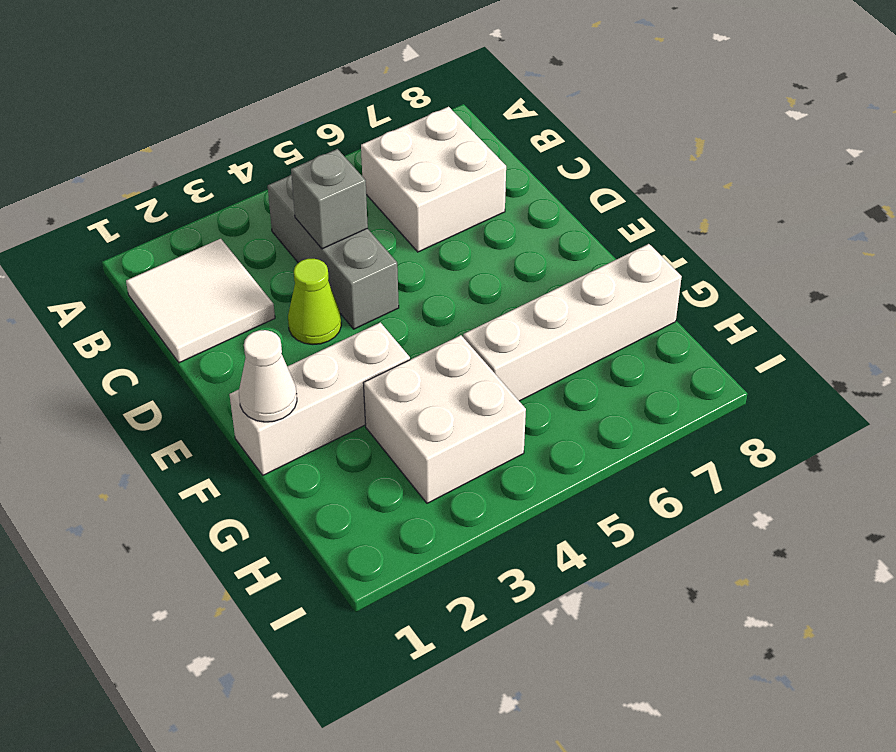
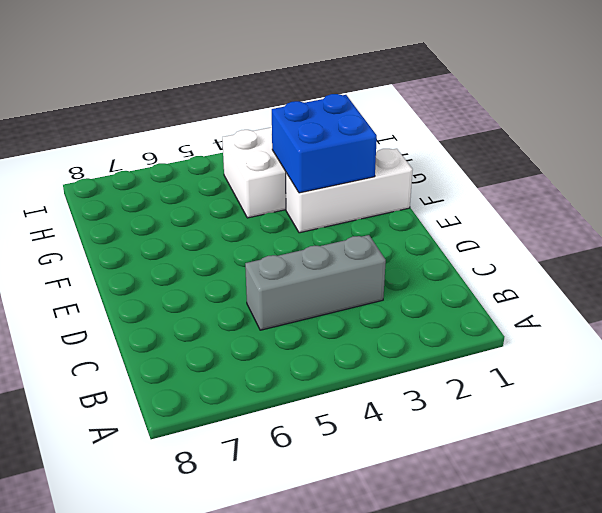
grey 1x3 brick [245,235,386,330] -> grey 1x3 brick turned to [268,175,399,329]
blue 2x2 brick [272,94,377,193] -> none
none -> white 2x2 tile [126,239,275,363]
none -> white 2x2 brick [361,107,506,252]

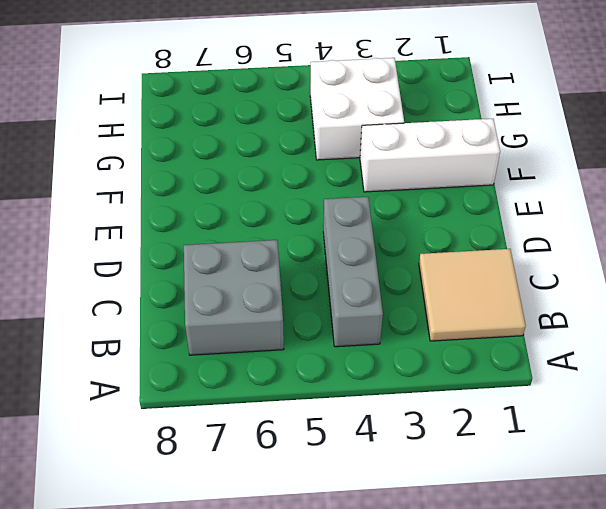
tan 2x2 tile [419,249,526,341] -> white 2x2 tile [126,239,275,363]
grey 2x2 brick [184,240,284,355] -> white 2x2 brick [361,107,506,252]
none -> lime 1x1 cone [288,259,341,345]
none -> white 1x4 brick [463,244,682,401]

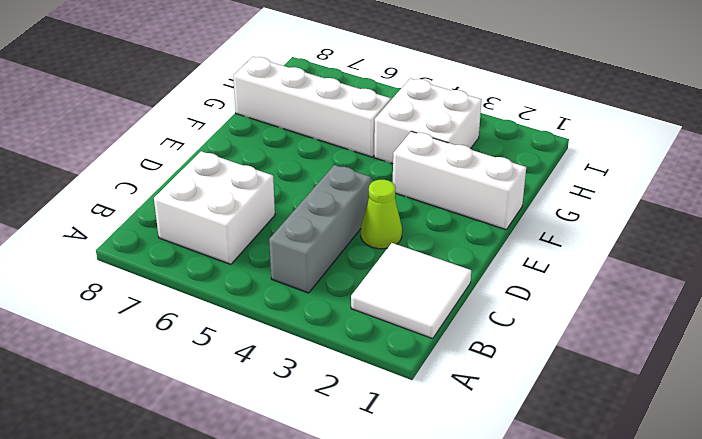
none -> grey 1x1 brick [291,149,368,249]
none -> white 1x1 cone [239,330,297,422]

